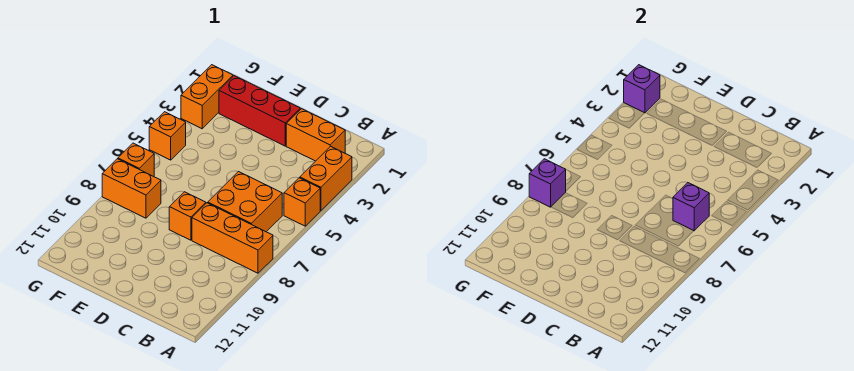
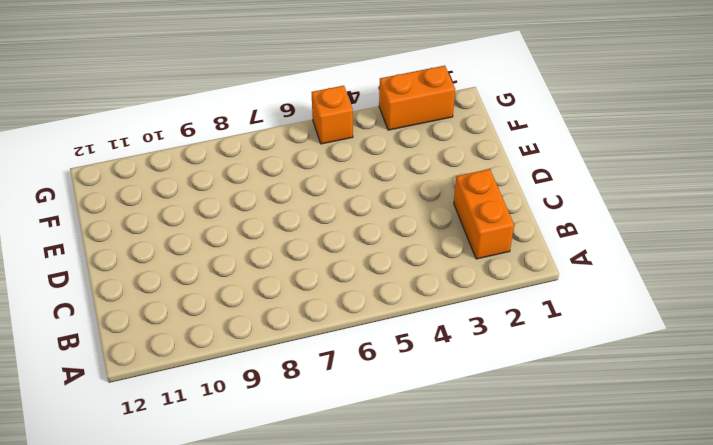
none -> orange 1x2 brick [300,146,352,210]
none -> orange 1x1 brick [284,178,320,226]
none -> orange 1x3 brick [192,203,273,273]

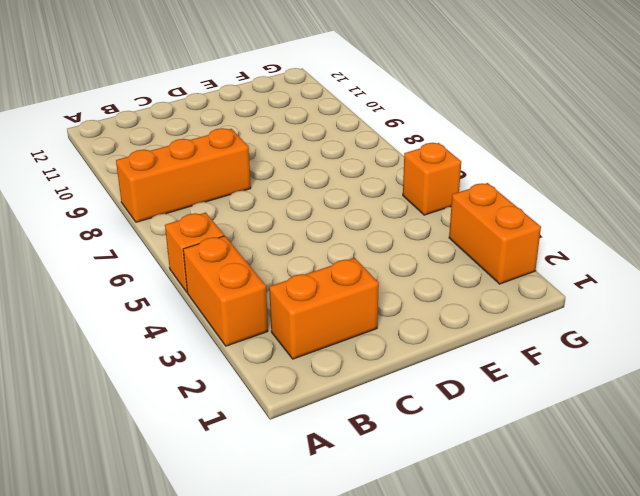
none -> orange 2x2 brick [208,172,282,232]
none -> red 1x3 brick [219,76,300,146]
none -> orange 1x1 brick [169,192,206,240]

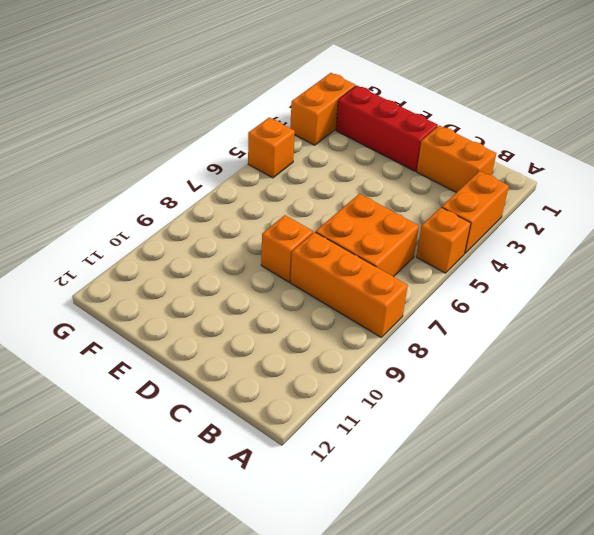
none -> orange 1x2 brick [102,159,161,218]
none -> orange 1x1 brick [118,143,154,177]
none -> purple 1x1 brick [673,183,709,231]

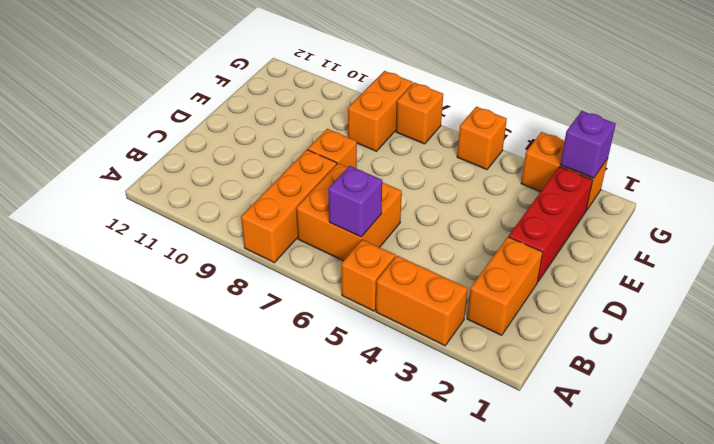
none -> purple 1x1 brick [529,159,566,207]

